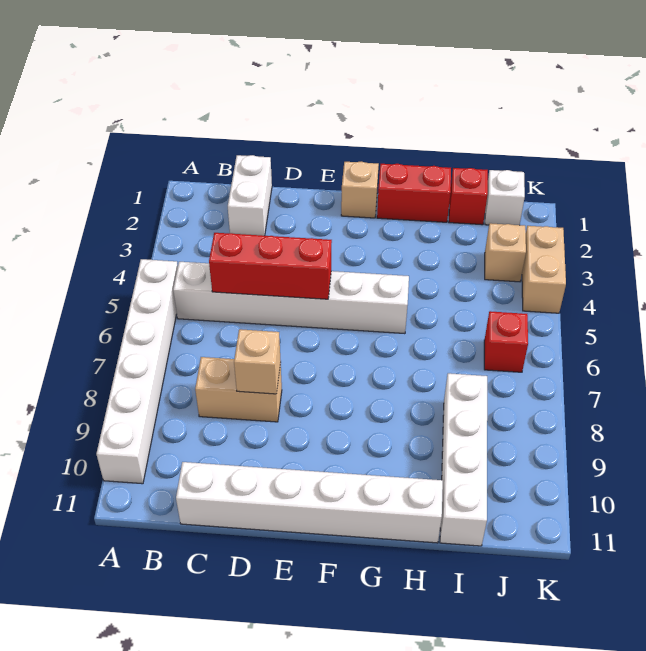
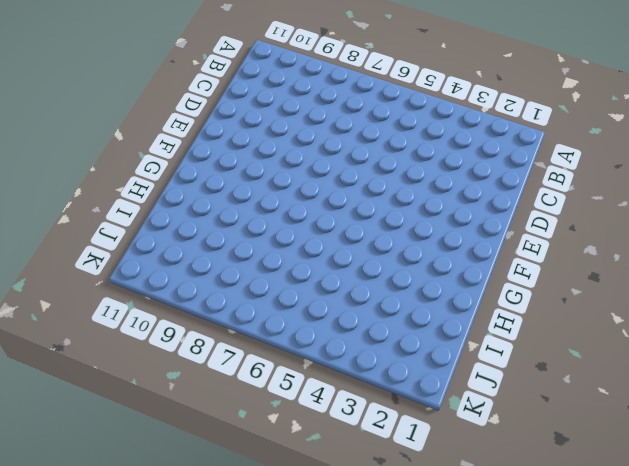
none -> white 1x6 brick [96,259,178,484]
none -> white 1x6 brick [173,262,409,334]
none -> white 1x2 brick [228,155,272,236]

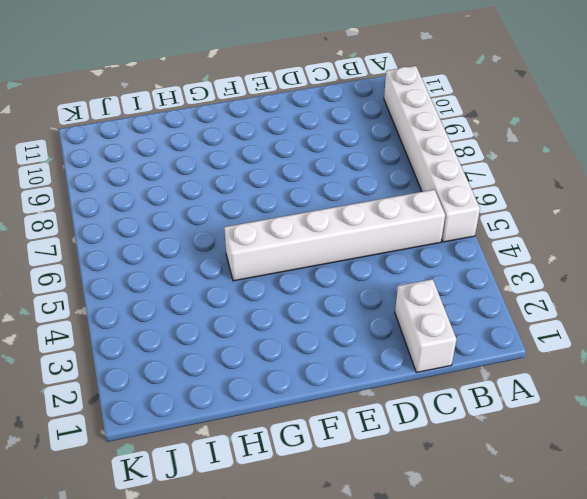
none -> tan 1x2 brick [195,357,282,422]
none -> white 1x6 brick [176,462,443,543]
none -> tan 1x1 brick [341,162,379,218]

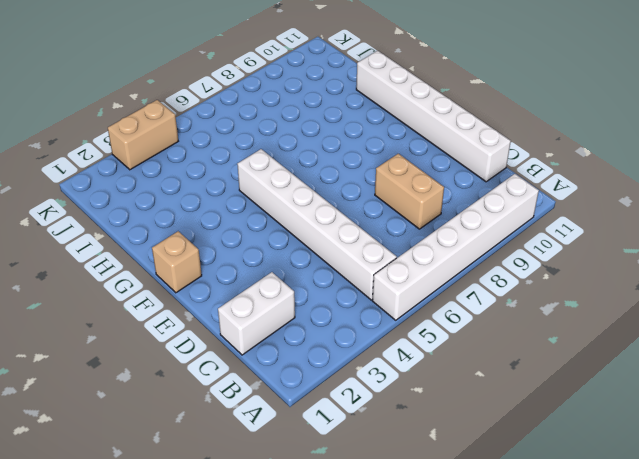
none -> red 1x2 brick [377,164,451,222]
none -> red 1x1 brick [449,168,488,225]
none -> white 1x4 brick [440,373,487,546]

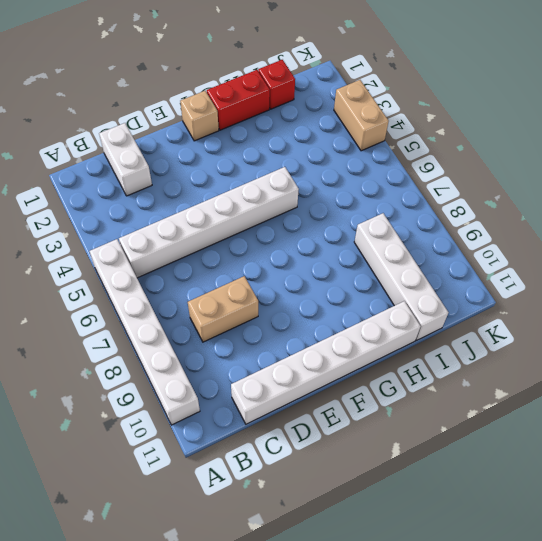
none -> white 1x1 brick [485,170,525,225]
none -> tan 1x1 brick [485,223,526,282]
none -> red 1x1 brick [484,311,528,372]

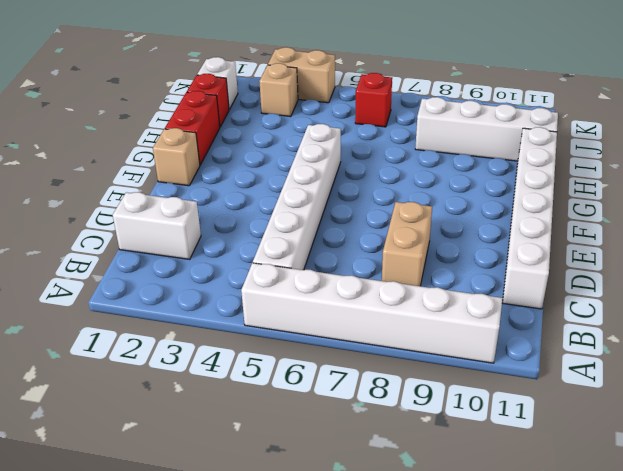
none -> red 1x3 brick [209,233,332,299]
none -> tan 1x1 brick [234,329,281,394]

